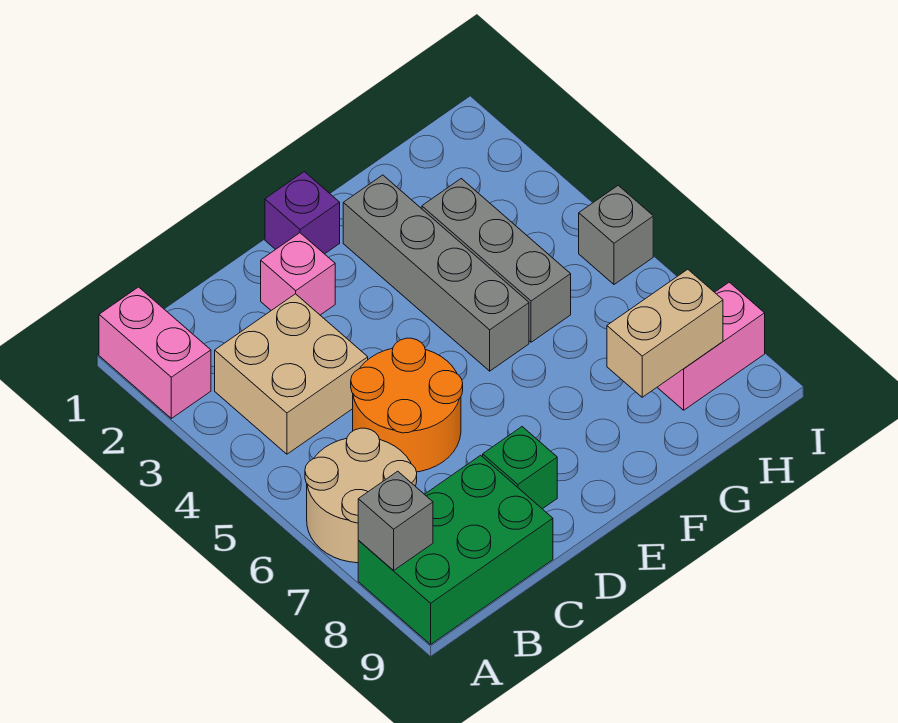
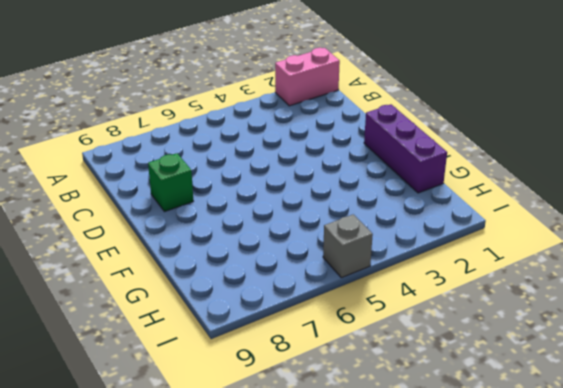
purple 1x3 brick [364,104,447,193] -> purple 1x1 brick [265,172,340,254]
none -> tan 2x2 round brick [305,428,417,563]
none -> green 2x3 brick [358,455,553,644]
none -> tan 2x2 brick [215,294,368,454]

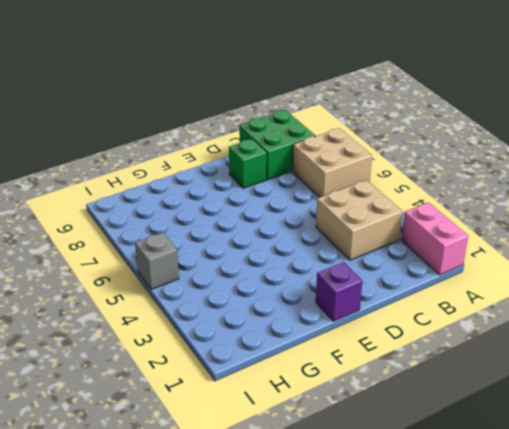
tan 2x2 brick [292,128,372,197] -> tan 2x2 round brick [305,428,417,563]
green 2x2 brick [239,110,315,179] -> green 2x3 brick [358,455,553,644]
none -> orange 2x2 round brick [351,338,463,472]
none -> pink 1x1 brick [261,233,335,315]
none -> grey 1x4 brick [343,175,529,371]

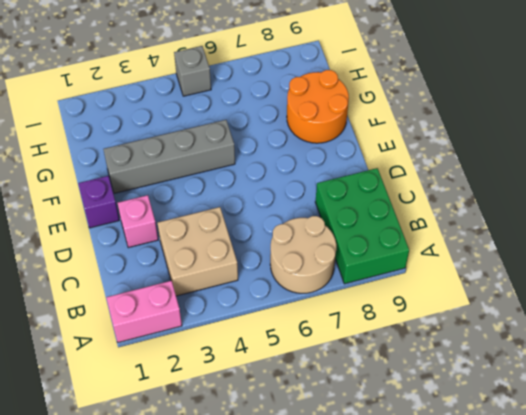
orange 2x2 round brick [287,70,349,143] -> orange 2x2 round brick moved to [351,338,463,472]
none -> green 1x1 brick [483,427,557,509]
none -> grey 1x3 brick [422,179,571,342]
none -> pink 1x2 brick [657,282,765,410]

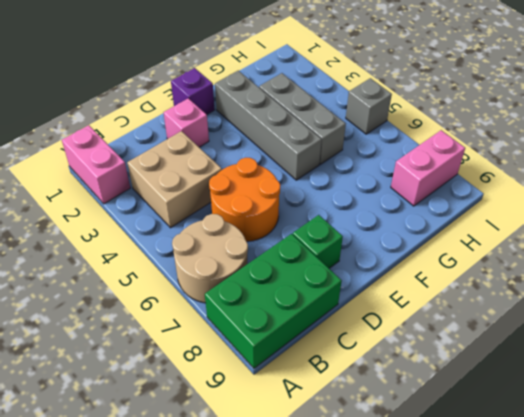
none -> grey 1x1 brick [358,471,433,571]
none -> tan 1x2 brick [607,269,723,397]

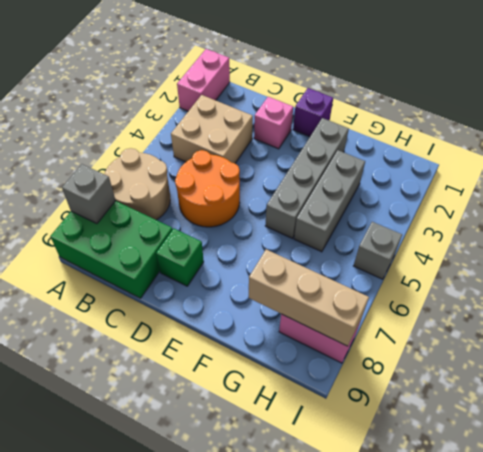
tan 1x3 brick [249,250,369,346] -> tan 1x2 brick [607,269,723,397]

